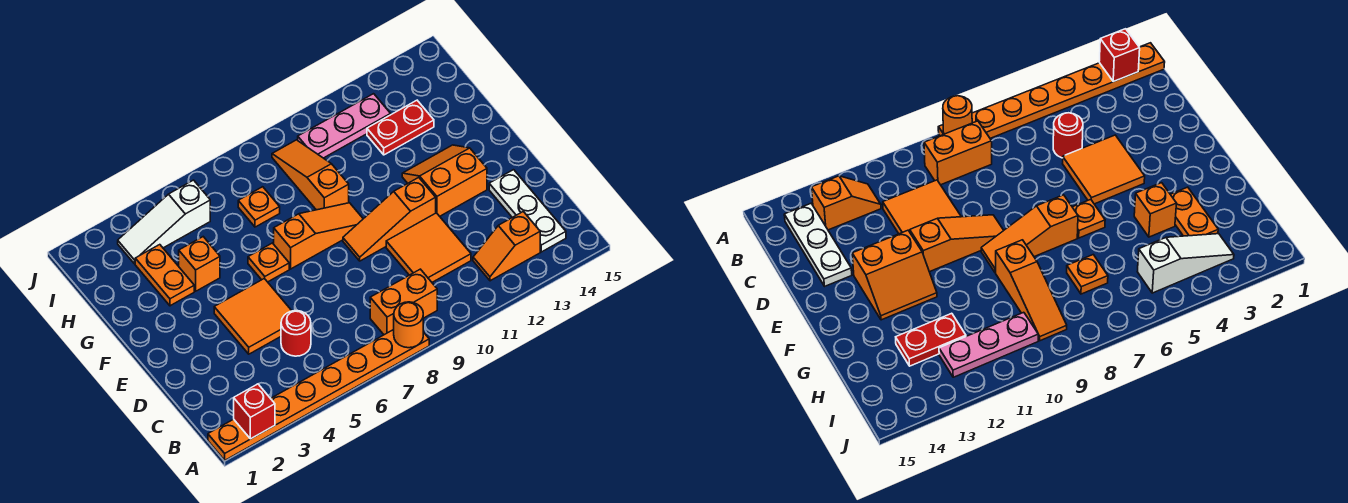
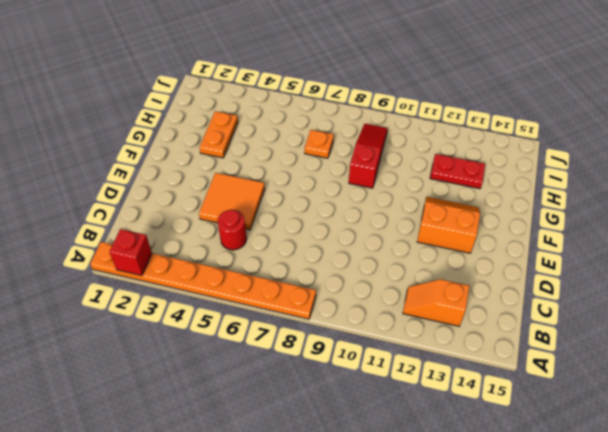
red 1x3 slope [349,124,388,188] -> orange 1x3 slope [272,140,349,210]
none -> orange 1x2 brick [370,269,437,335]
none -> white 1x3 plate [489,170,566,252]
none -> orange 2x2 tile [386,213,471,282]

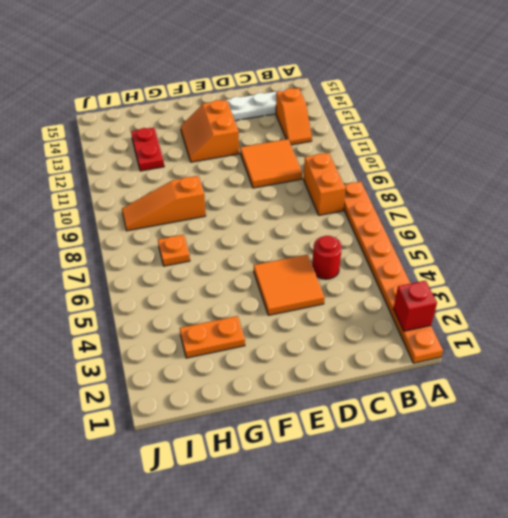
none -> orange 1x3 slope [343,177,436,261]
none -> orange 1x1 plate [248,243,289,282]
none -> orange 1x3 slope [274,203,363,269]

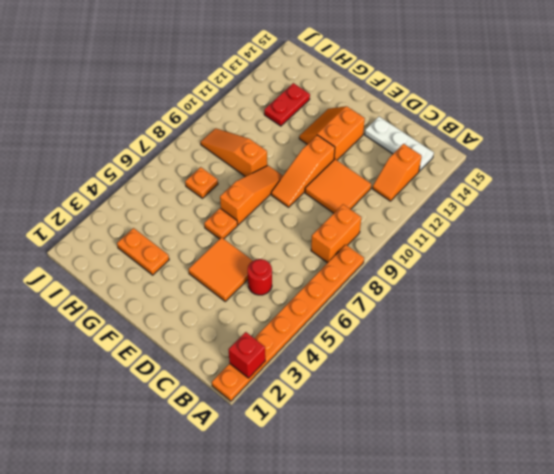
none -> orange 1x1 brick [179,237,220,291]
none -> white 1x3 slope [118,180,210,264]
none -> pink 1x3 plate [298,94,391,158]

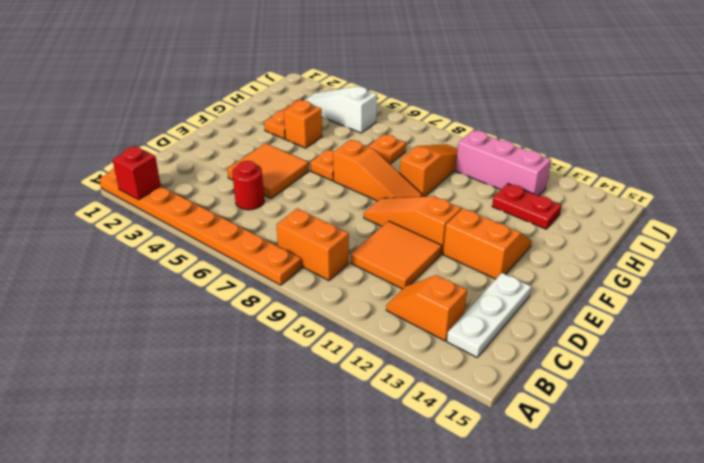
pink 1x3 brick [456,130,551,196] -> pink 1x3 plate [298,94,391,158]
none -> orange 1x1 round brick [394,302,423,348]

